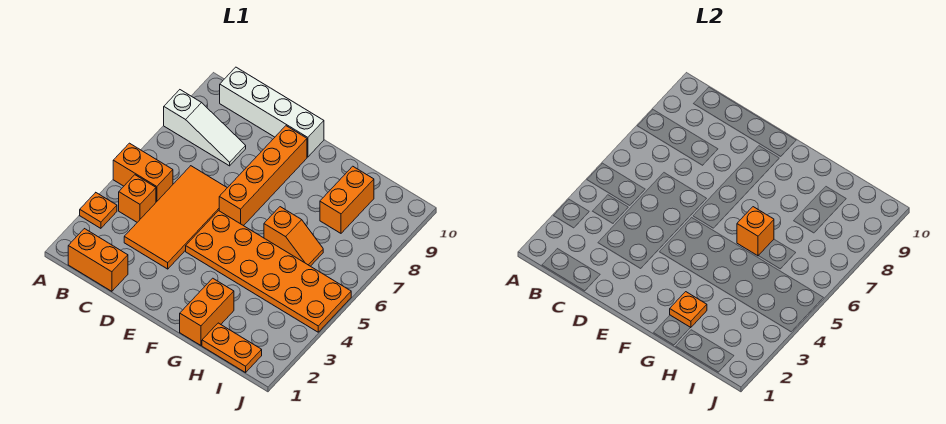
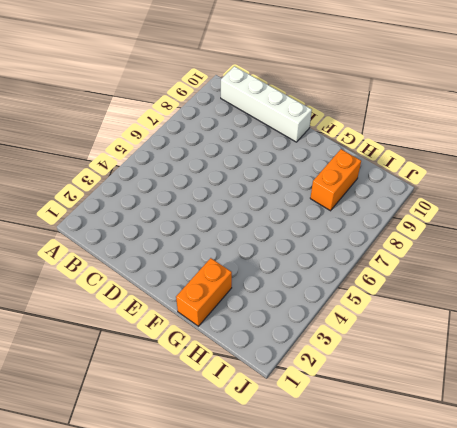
none -> orange 1x1 plate [80,193,117,228]
none -> orange 1x2 brick [113,143,173,202]
none -> white 1x3 slope [164,90,246,166]

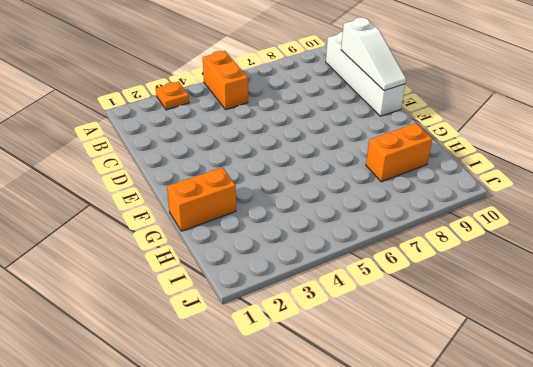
white 1x3 slope [341,17,406,91] -> white 1x3 slope moved to [164,90,246,166]
none -> orange 1x2 brick [68,229,128,291]
none -> orange 1x1 brick [119,175,156,222]
none -> orange 2x4 tile [124,166,227,269]

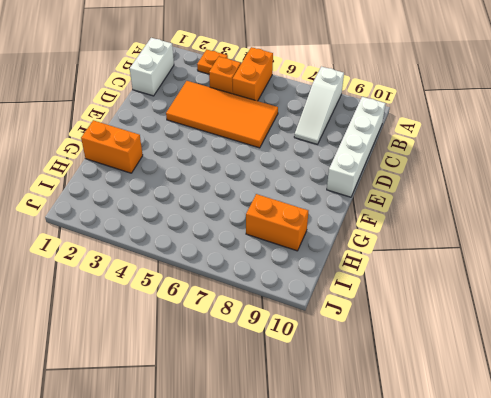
white 1x2 brick [130,38,174,96] -> orange 1x2 brick [68,229,128,291]
none -> orange 2x6 plate [186,211,351,332]
none -> orange 1x4 brick [219,126,307,226]
none -> orange 1x2 slope [264,207,323,266]

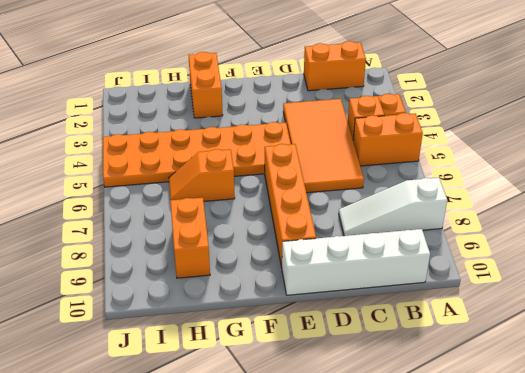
none -> orange 1x2 plate [202,323,262,373]
none -> orange 1x1 plate [670,292,707,328]
none -> orange 1x1 brick [737,207,774,256]

